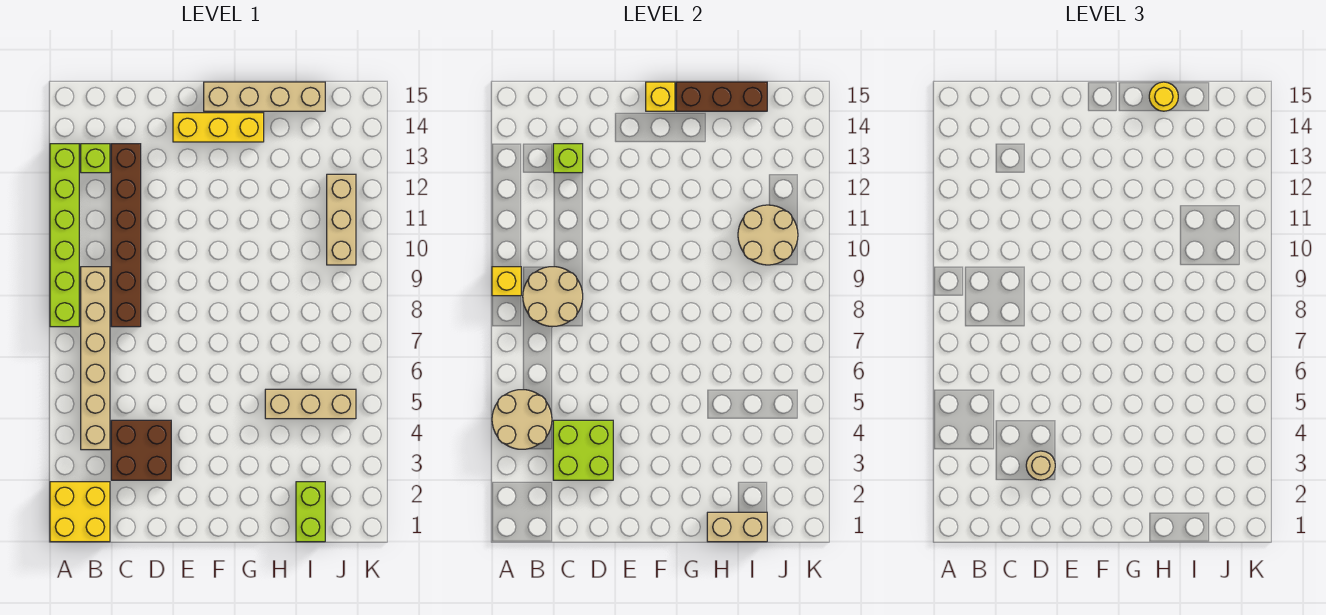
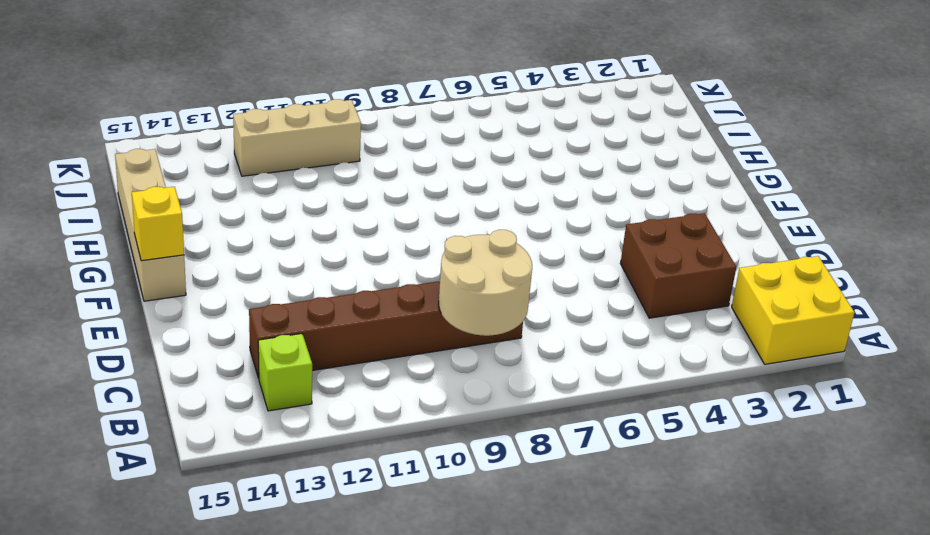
none -> lime 1x6 brick [50,144,79,327]
none -> tan 1x6 brick [81,267,110,450]
none -> yellow 1x3 brick [173,113,264,142]

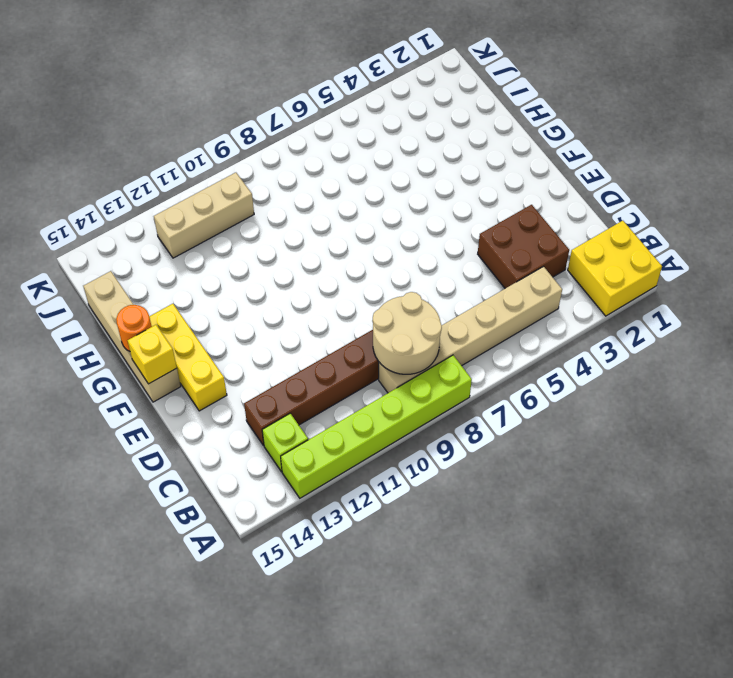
orange 1x1 round brick [116,305,152,351] -> brown 1x3 brick [676,82,767,111]
none -> tan 1x3 brick [265,389,356,419]
none -> lime 1x2 brick [296,482,325,542]
none -> tan 2x2 round brick [492,390,552,449]

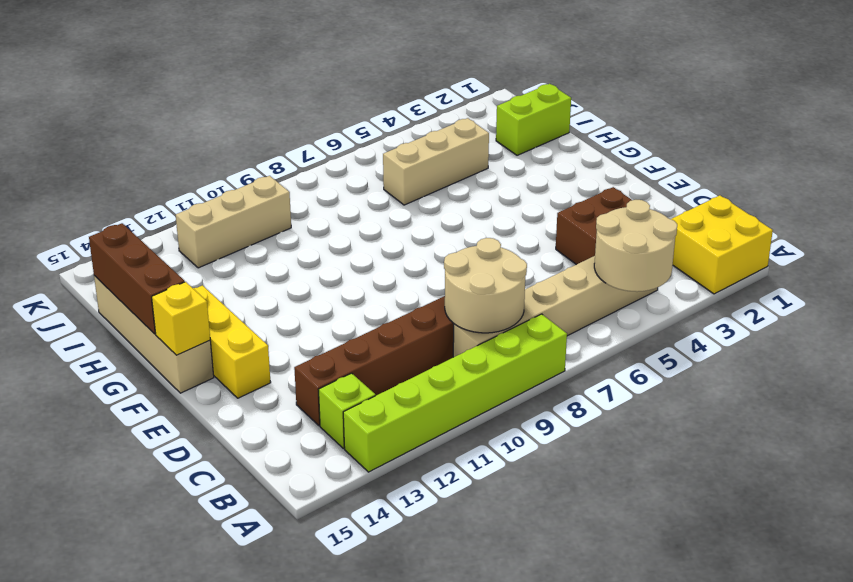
tan 1x3 brick [383,118,489,205] -> tan 1x3 brick turned to [265,389,356,419]
none -> yellow 1x1 brick [492,267,521,296]
none -> lime 2x2 brick [553,420,613,480]
none -> lime 1x1 brick [553,144,583,173]

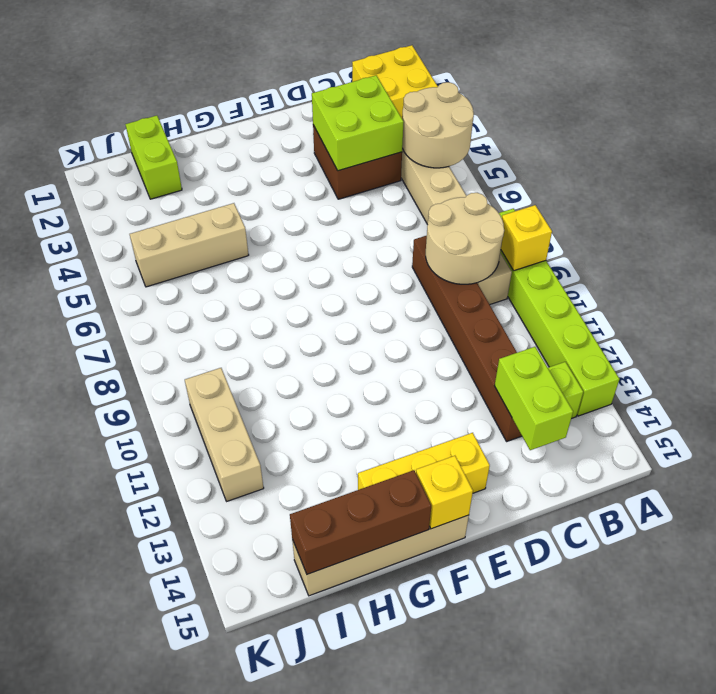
lime 1x2 brick [495,347,573,450] -> lime 1x1 brick [553,144,583,173]
none -> tan 1x2 brick [707,512,767,542]
none -> tan 2x2 round brick [738,205,798,265]
none -> tan 1x1 round brick [1026,451,1055,480]

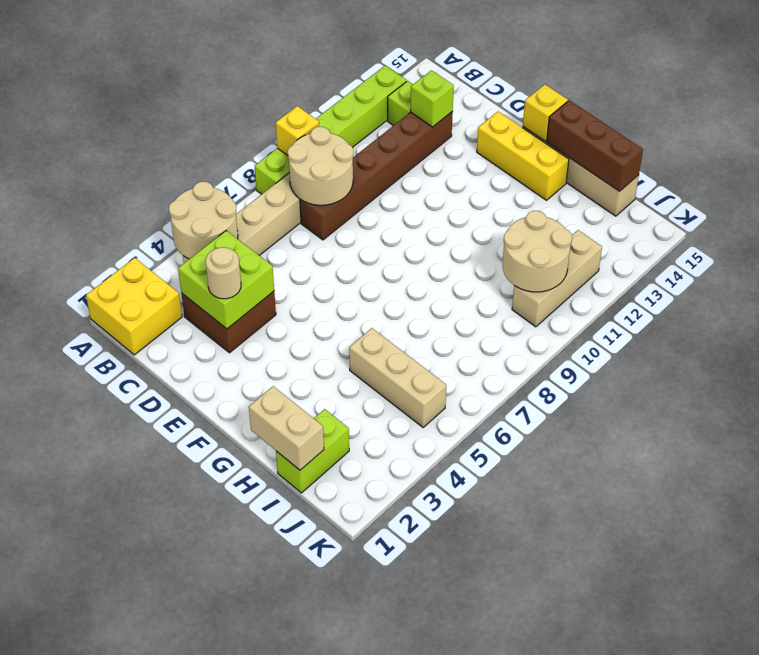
none -> yellow 1x1 round brick [1149,82,1178,111]

